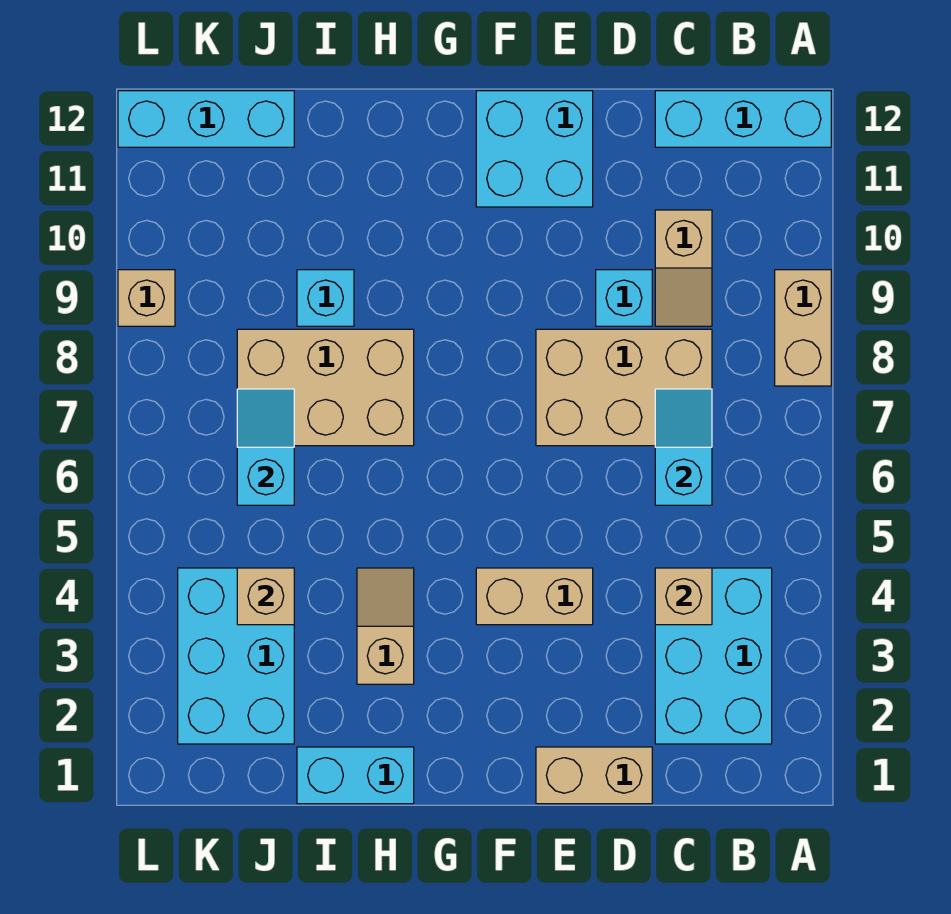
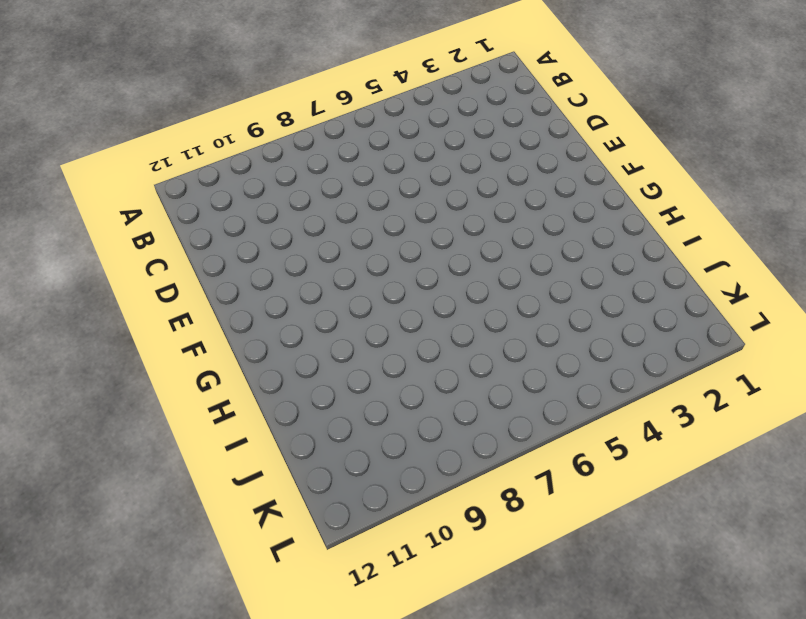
none -> tan 1x2 brick [775,270,831,386]
none -> cyan 1x3 brick [655,91,831,147]
none -> cyan 2x3 brick [655,568,772,744]

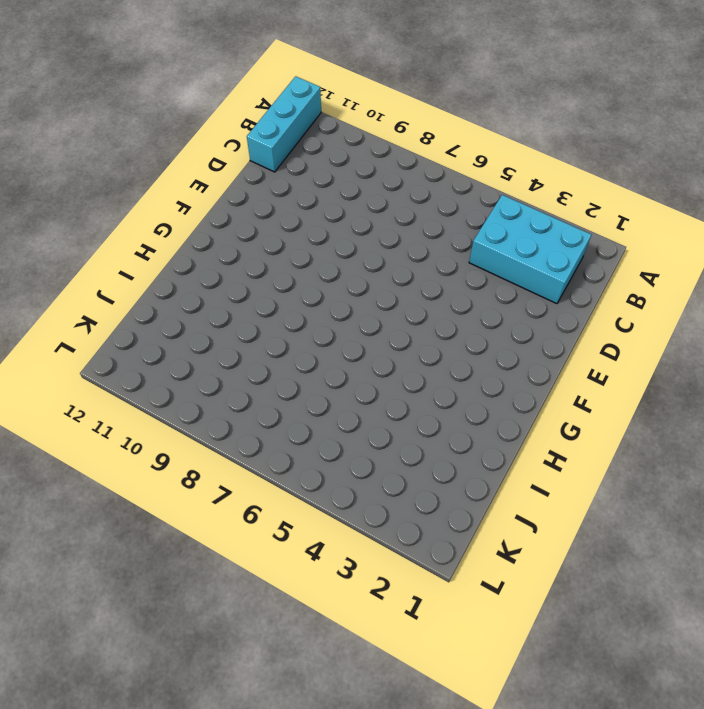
none -> tan 1x2 brick [775,270,831,386]
none -> tan 2x3 brick [536,329,712,446]
none -> tan 1x2 slope [655,210,712,326]

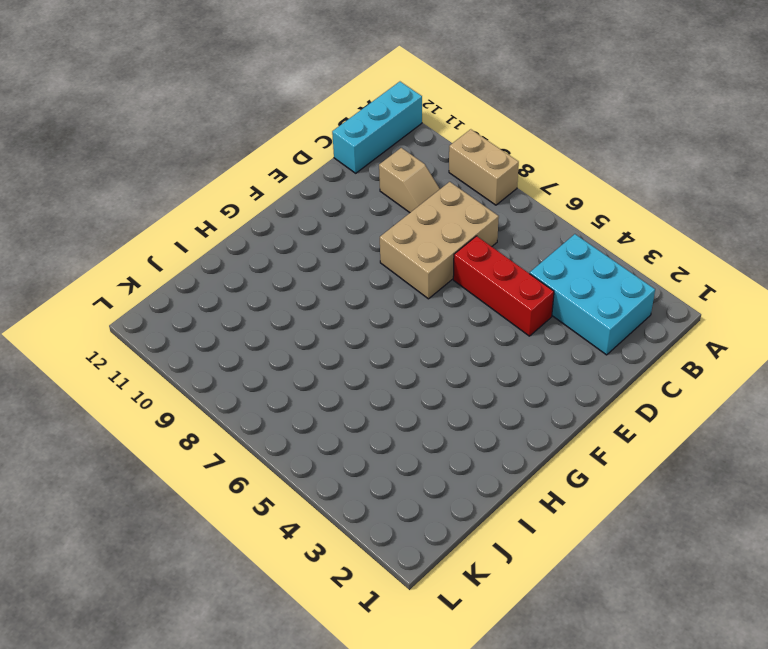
red 1x3 brick [453,236,554,336] -> none
none -> tan 1x2 brick [536,747,652,804]
none -> cyan 1x1 brick [596,270,652,326]
none -> tan 1x2 brick [476,568,593,625]

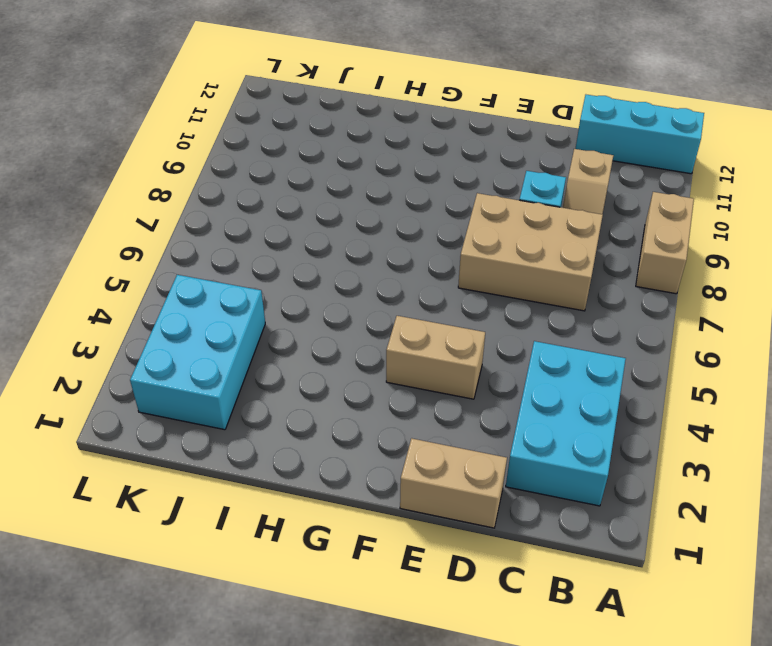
none -> cyan 2x2 brick [476,91,593,207]
none -> cyan 1x2 brick [297,747,414,804]
none -> tan 1x2 slope [357,568,414,684]

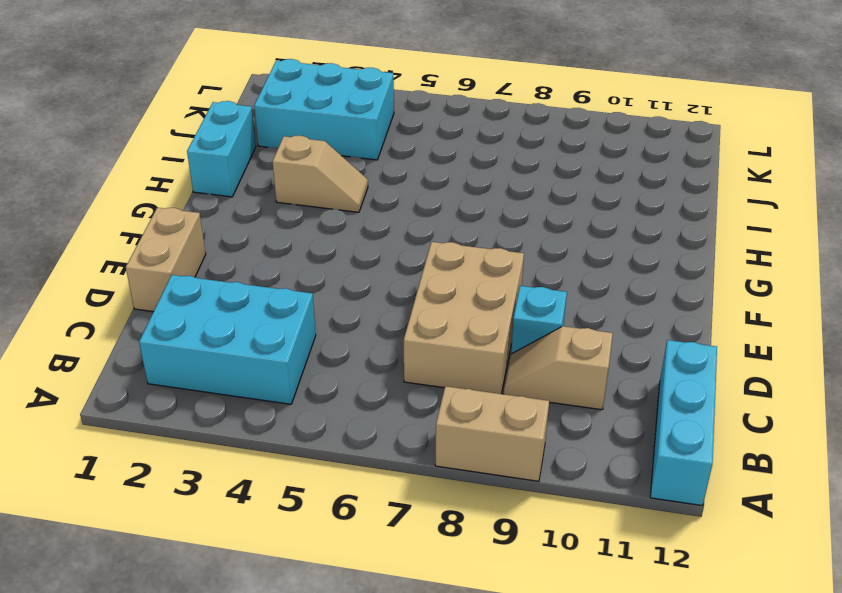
none -> tan 1x2 brick [476,568,593,625]
none -> cyan 2x2 brick [476,91,593,207]
none -> tan 2x3 brick [237,329,414,446]

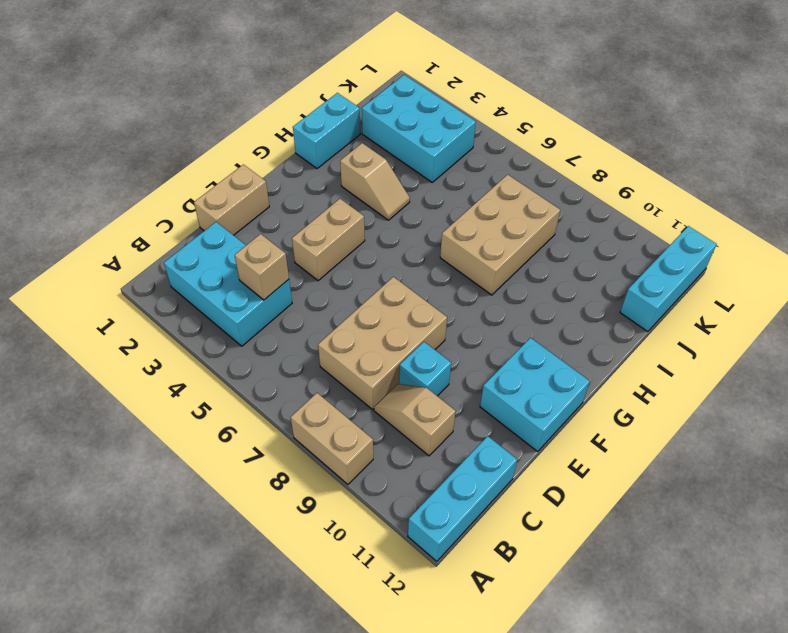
none -> cyan 1x1 brick [297,270,354,326]
none -> tan 1x1 brick [118,270,175,326]
none -> cyan 1x2 slope [655,389,712,505]

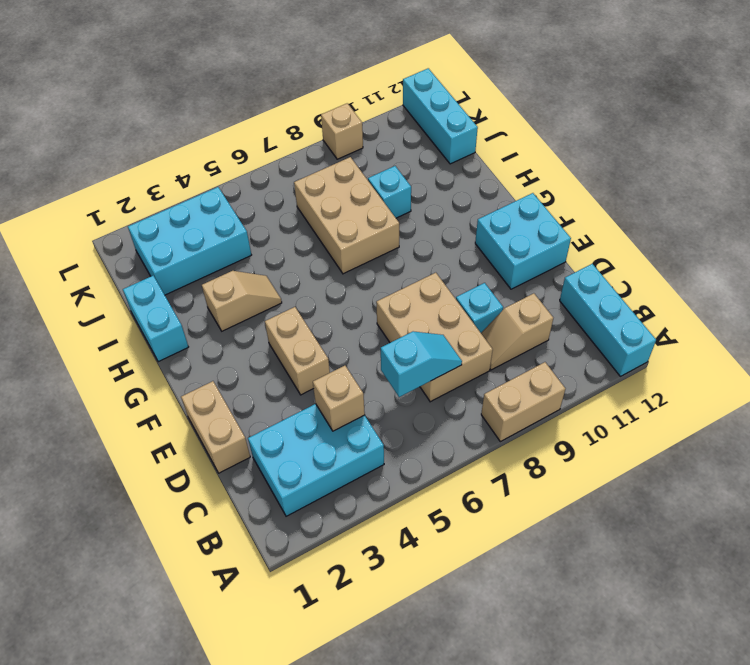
none -> tan 1x1 brick [237,568,294,625]
none -> cyan 1x2 slope [237,389,294,505]

